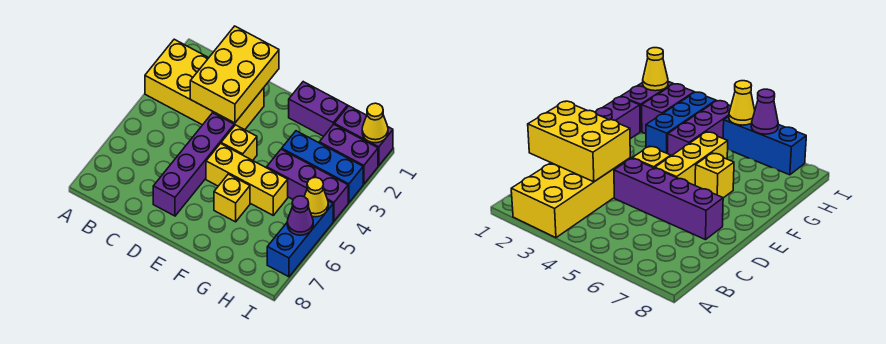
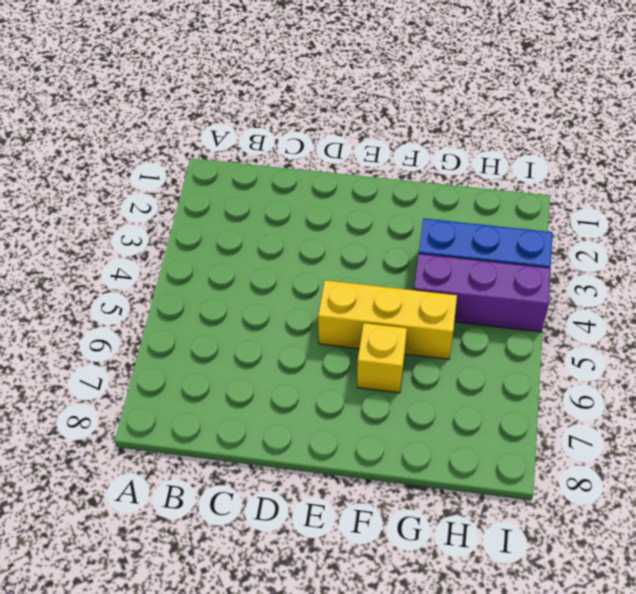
none -> yellow 2x4 brick [145,39,264,130]
none -> purple 1x4 brick [153,113,234,216]
none -> yellow 1x1 brick [221,125,257,160]

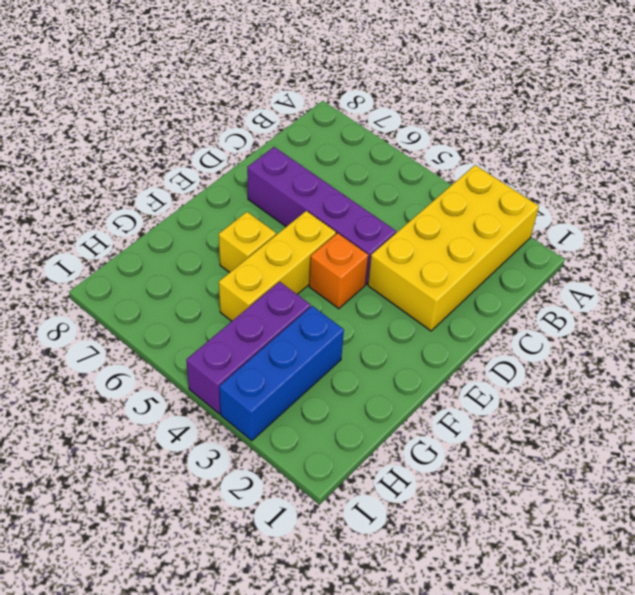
orange 1x1 brick [309,233,368,309] -> yellow 1x1 brick [221,125,257,160]
none -> purple 1x2 brick [289,82,348,136]
none -> purple 1x2 brick [334,106,393,166]
none -> purple 1x2 brick [319,124,378,184]

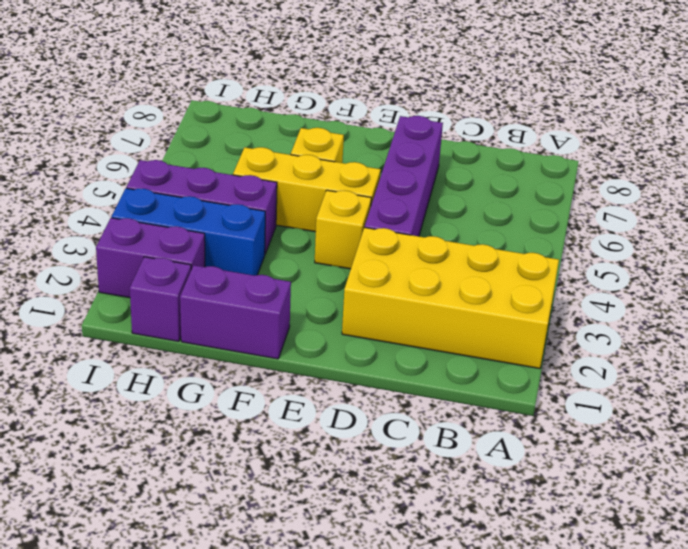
purple 1x1 brick [130,257,191,342] -> purple 1x2 brick [334,106,393,166]
none -> blue 1x3 brick [267,201,333,277]
none -> yellow 2x3 brick [190,26,279,123]
none -> yellow 1x1 cone [362,103,388,143]

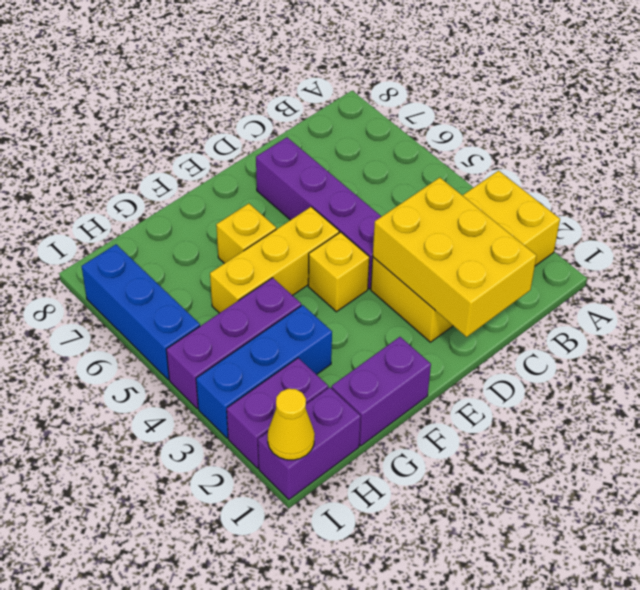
none -> yellow 1x1 cone [304,177,328,217]
none -> purple 1x1 cone [287,196,313,235]

